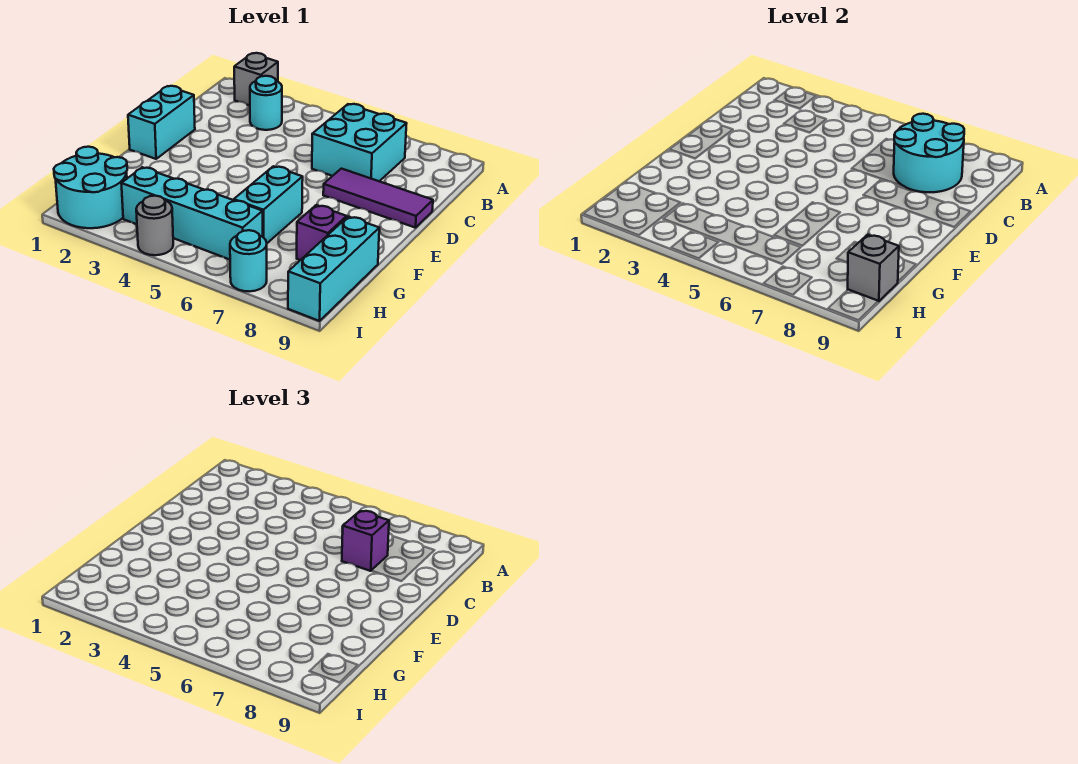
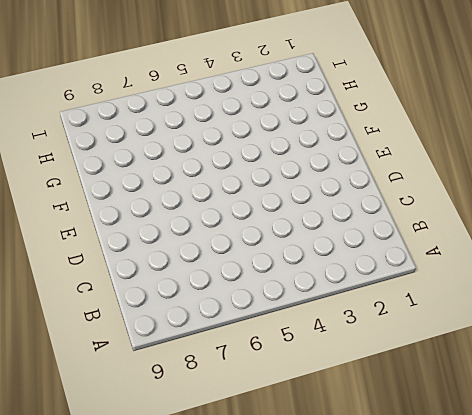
none -> grey 1x1 brick [234,53,278,105]
none -> cyan 1x1 round brick [250,76,282,130]
none -> cyan 2x2 brick [312,104,407,181]

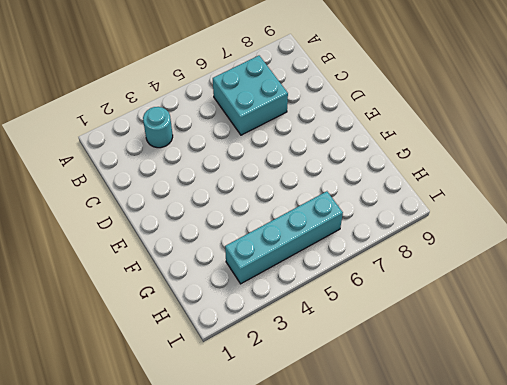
none -> grey 1x1 brick [234,53,278,105]
none -> cyan 1x2 brick [128,86,195,159]
none -> purple 1x3 tile [323,169,433,228]

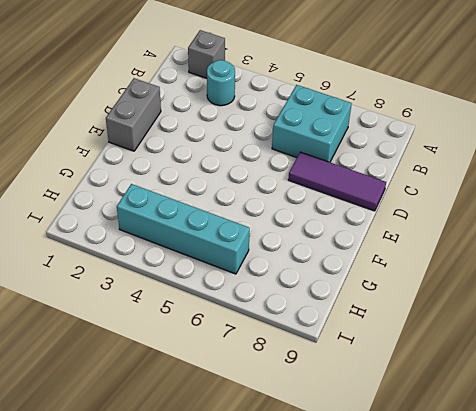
grey 1x2 brick [106,78,161,151] -> cyan 1x2 brick [128,86,195,159]
none -> cyan 1x2 brick [234,166,303,243]
none -> purple 1x1 brick [297,205,347,260]
none -> cyan 1x3 brick [288,217,379,321]

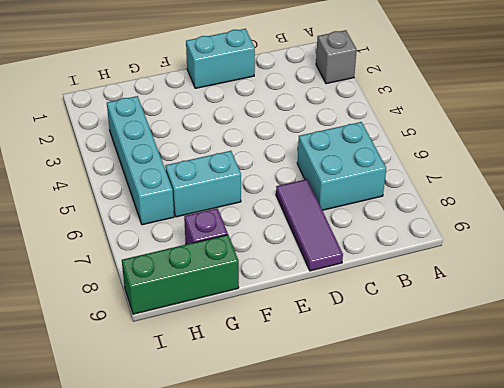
green 1x3 brick [122,235,239,314] -> cyan 1x3 brick [288,217,379,321]
none -> cyan 1x1 round brick [250,76,282,130]
none -> cyan 2x2 round brick [54,147,127,228]
none -> grey 1x1 round brick [136,196,173,255]

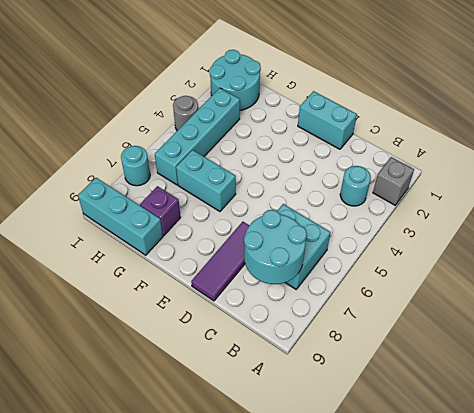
none -> grey 1x1 brick [848,235,899,301]
none -> purple 1x1 brick [342,511,389,571]

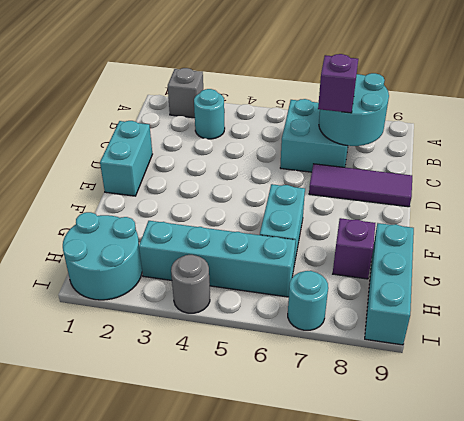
none -> grey 1x1 brick [848,235,899,301]

